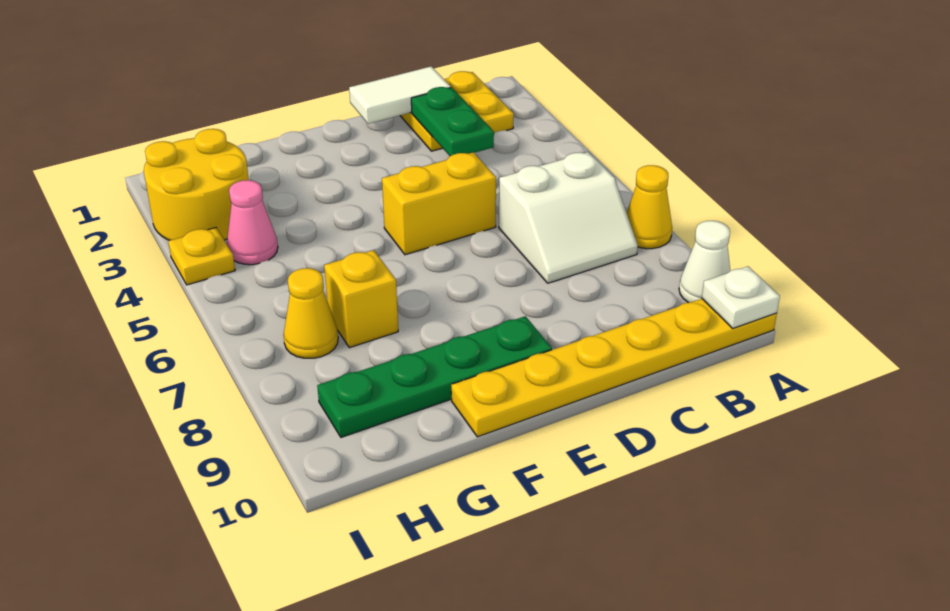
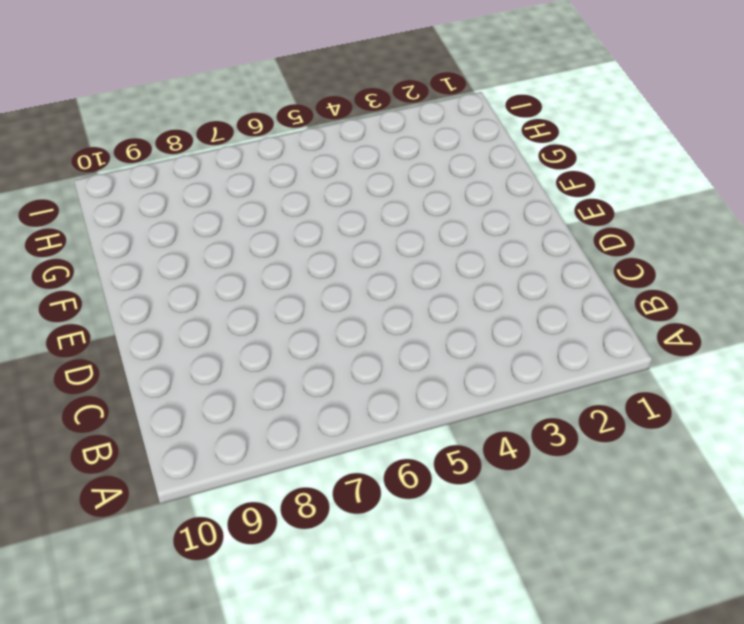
none -> yellow 1x1 cone [627,165,672,249]
none -> white 1x1 cone [679,221,730,303]
none -> yellow 1x6 plate [451,298,777,437]

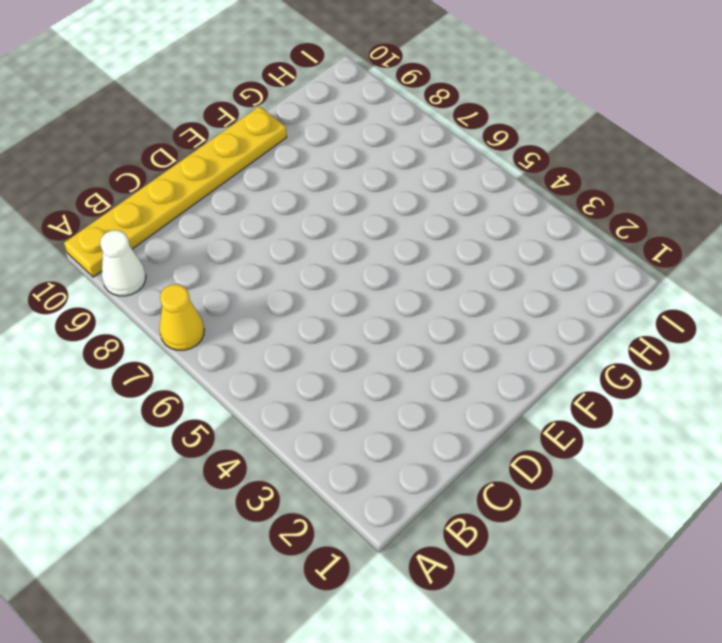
none -> yellow 2x2 plate [400,71,514,151]
none -> white 2x2 slope [499,152,638,283]
none -> yellow 1x2 brick [382,152,496,255]

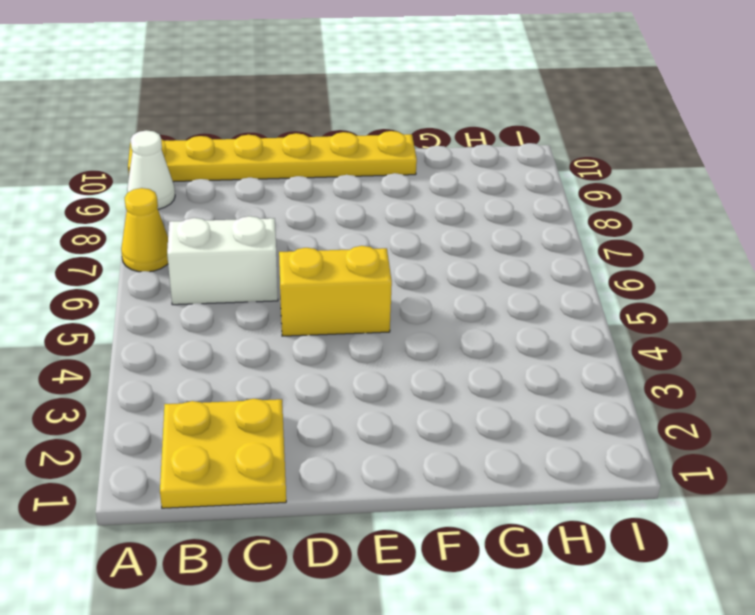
none -> green 1x4 plate [317,316,552,437]
none -> yellow 1x1 brick [324,250,398,348]
none -> yellow 2x2 round brick [144,129,249,240]

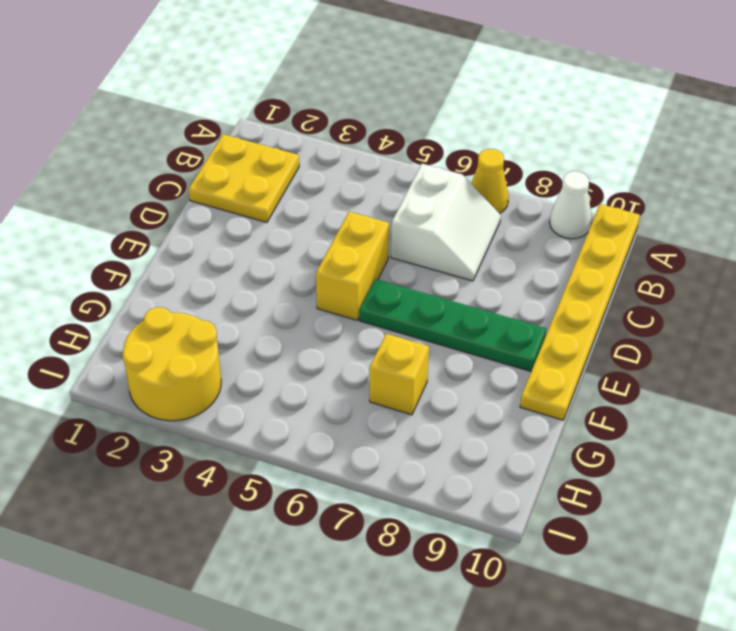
green 1x4 plate [359,279,547,371] -> green 1x4 plate turned to [317,316,552,437]
none -> pink 1x1 cone [227,180,278,265]
none -> yellow 1x1 cone [284,268,338,358]
none -> yellow 1x1 plate [168,228,235,285]

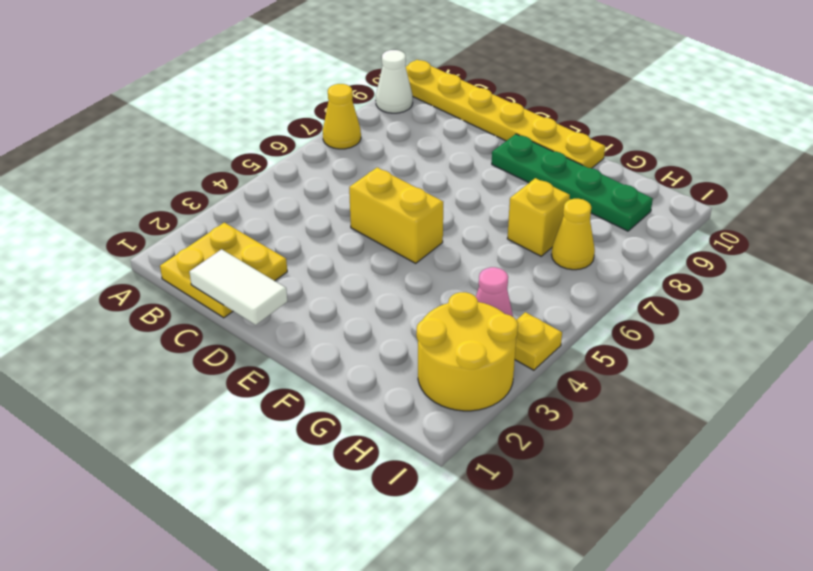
none -> white 2x2 slope [499,152,638,283]
none -> white 1x1 plate [702,266,780,328]
none -> green 1x2 plate [411,87,494,156]

